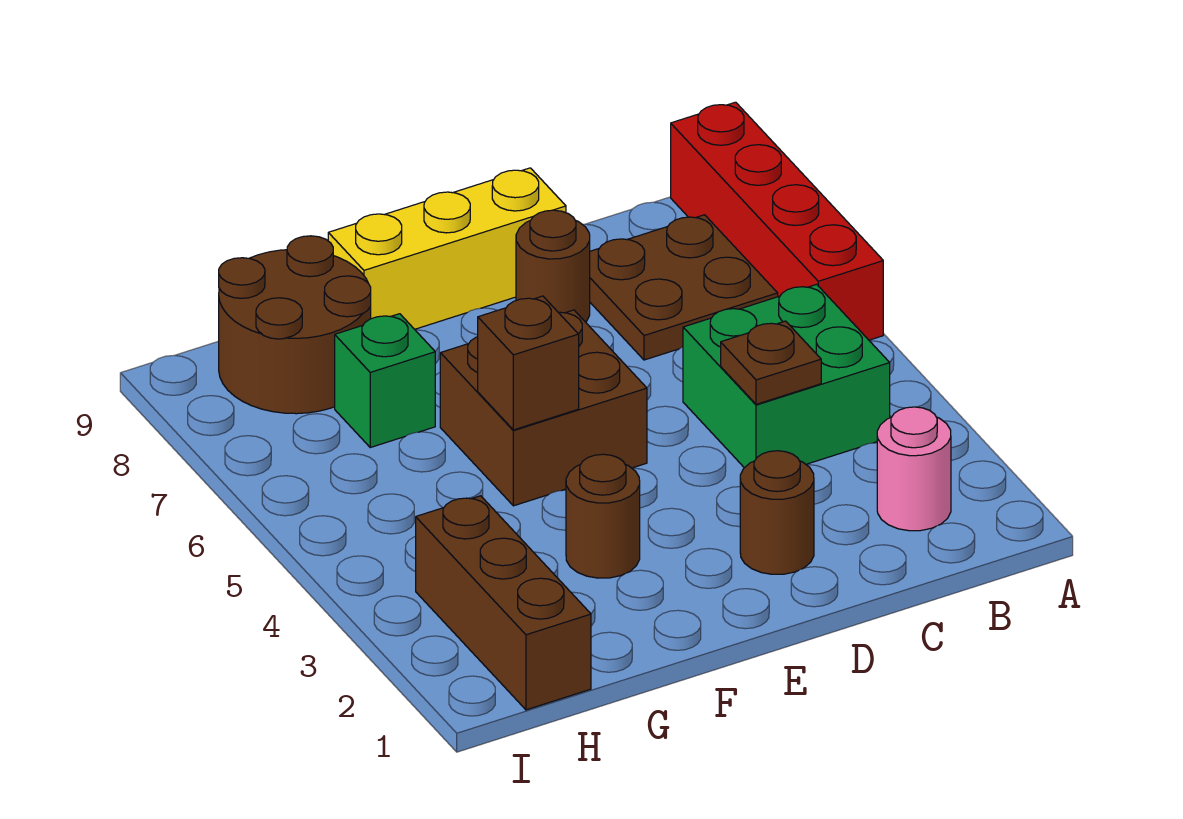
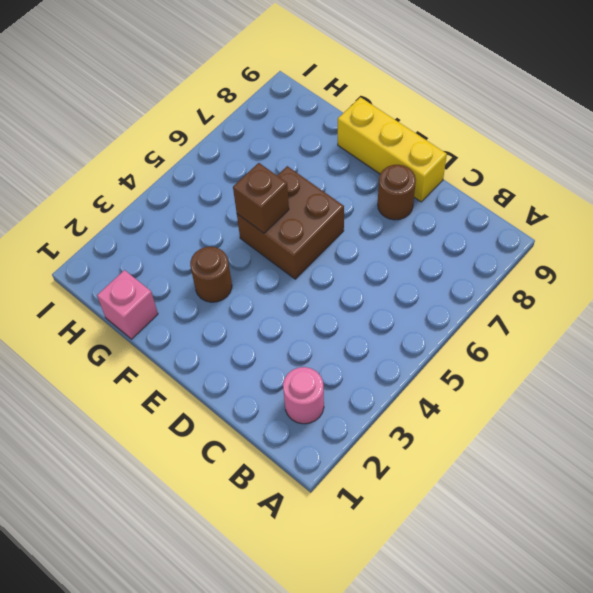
pink 1x1 brick [97,270,158,339] -> none
none -> red 1x4 brick [671,102,883,340]
none -> green 2x2 brick [683,284,890,468]
none -> brown 2x2 plate [590,215,778,360]

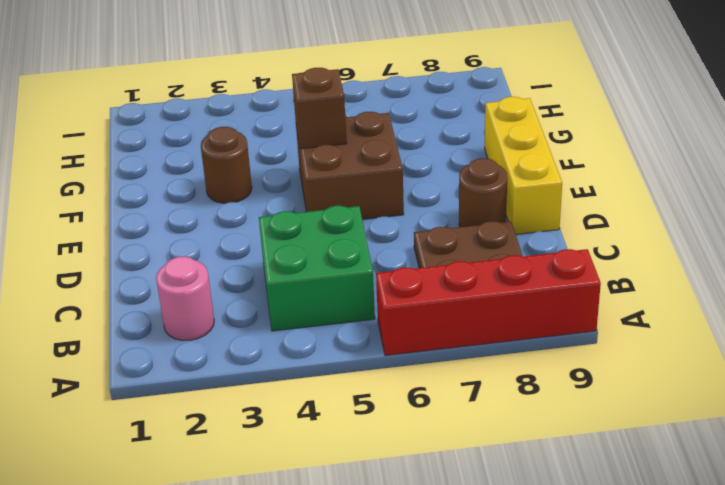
none -> brown 1x1 round brick [740,451,814,574]
none -> green 1x1 brick [335,314,435,447]
none -> brown 2x2 round brick [219,236,371,414]

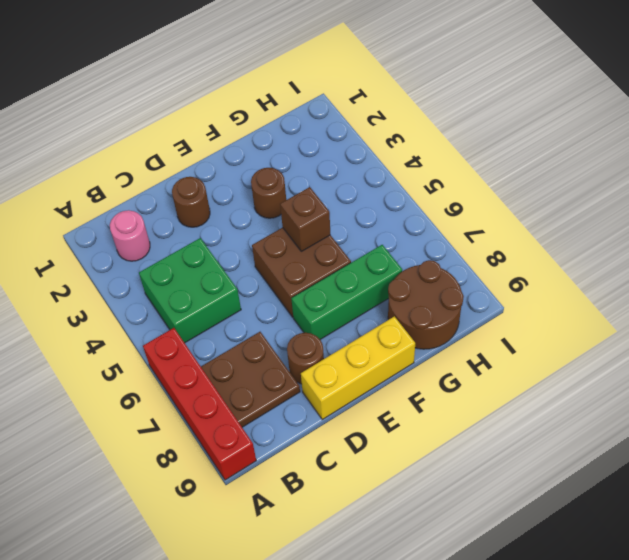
green 1x3 brick [291,245,402,339] -> green 1x1 brick [335,314,435,447]
none -> brown 1x3 brick [416,496,591,710]
none -> brown 1x1 plate [721,321,821,404]

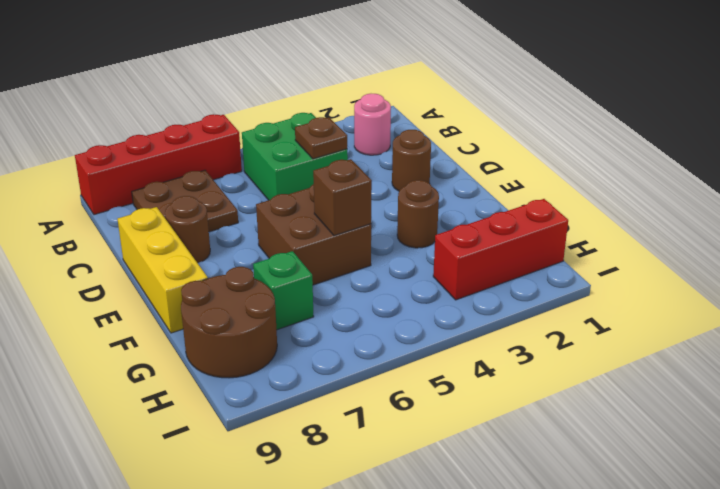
red 1x3 brick [433,199,568,300] -> brown 1x3 brick [416,496,591,710]

